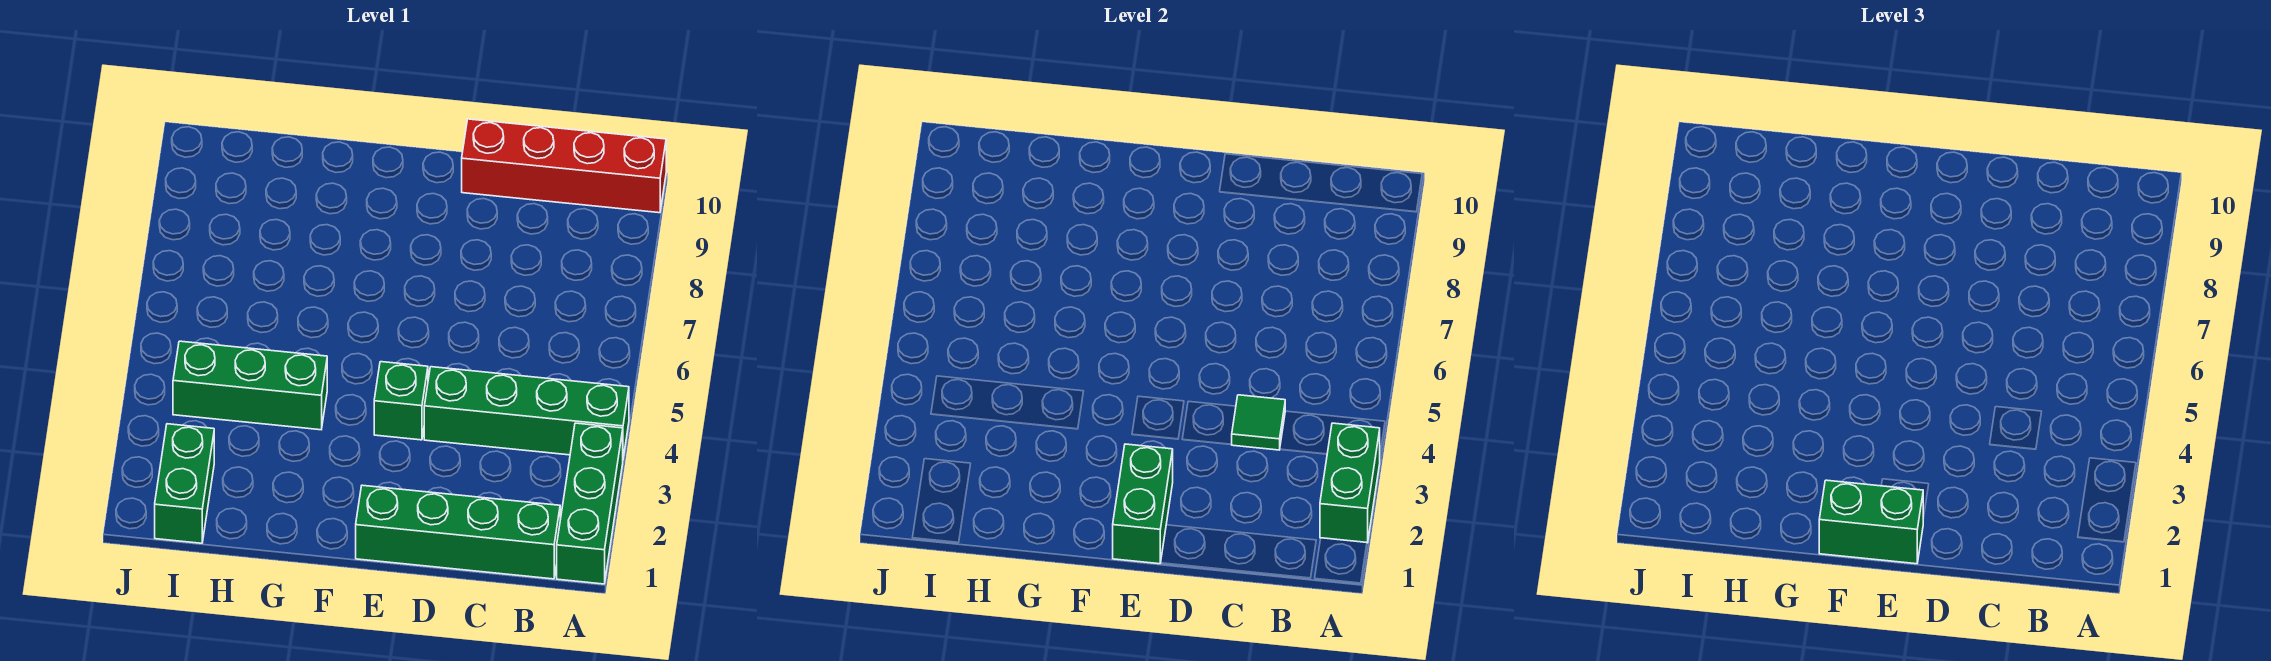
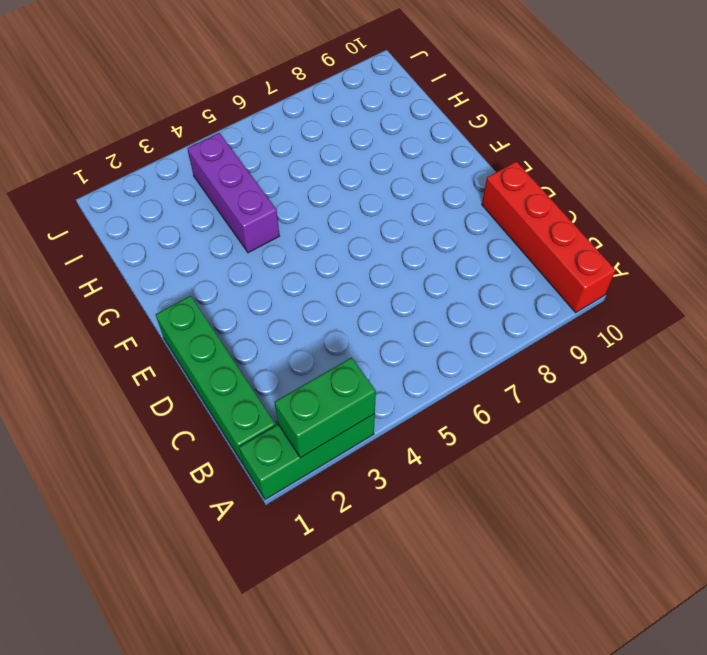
purple 1x3 brick [187,133,279,253] -> green 1x3 brick [173,341,327,430]
none -> green 1x4 brick [424,367,629,458]
none -> green 1x1 brick [374,362,428,440]

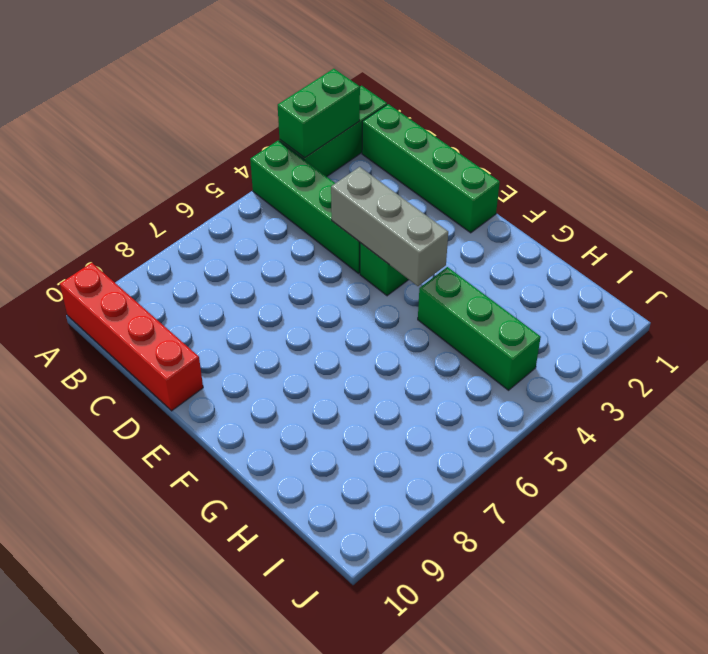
grey 1x3 brick [331,167,448,286] -> none
none -> green 1x2 brick [155,424,214,543]
none -> green 1x1 tile [1231,395,1285,450]

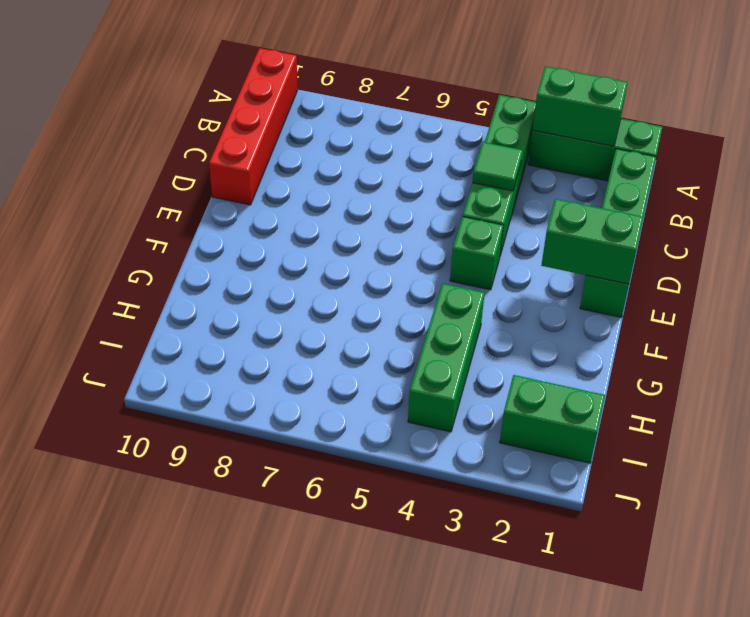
none -> green 1x2 brick [1819,480,1923,564]

